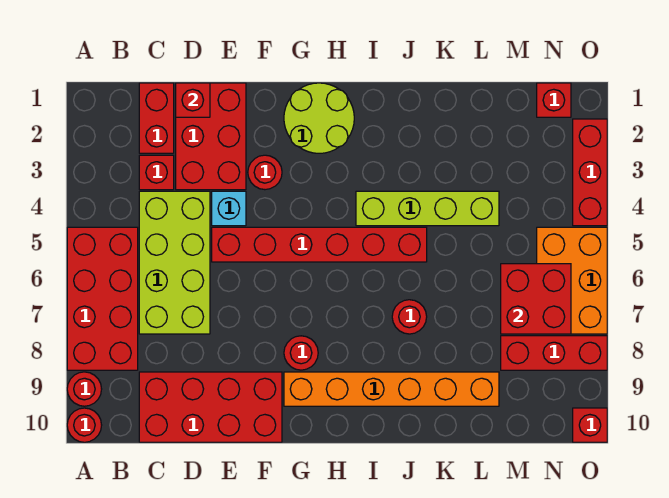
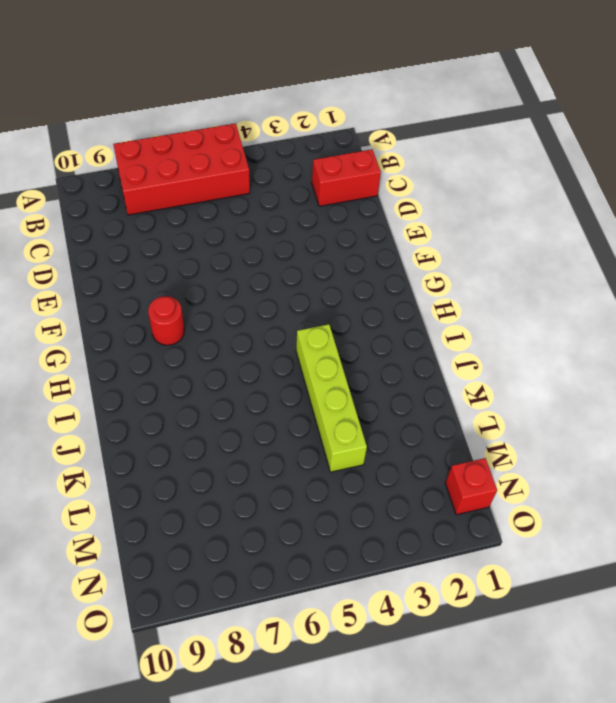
none -> red 1x1 round brick [67,372,102,406]
none -> red 1x1 round brick [67,408,102,442]
none -> red 1x1 brick [139,155,174,190]

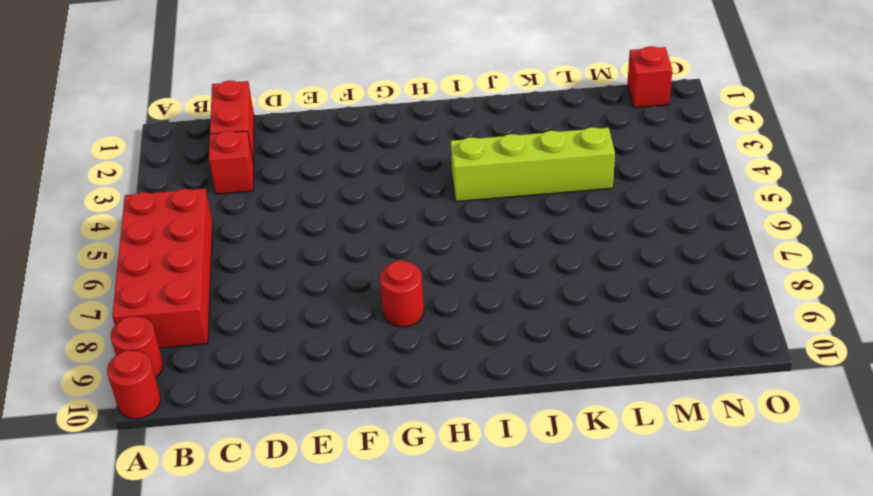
none -> lime 2x4 brick [139,191,210,334]
none -> red 2x4 brick [139,372,282,442]
none -> red 2x3 brick [176,83,246,190]

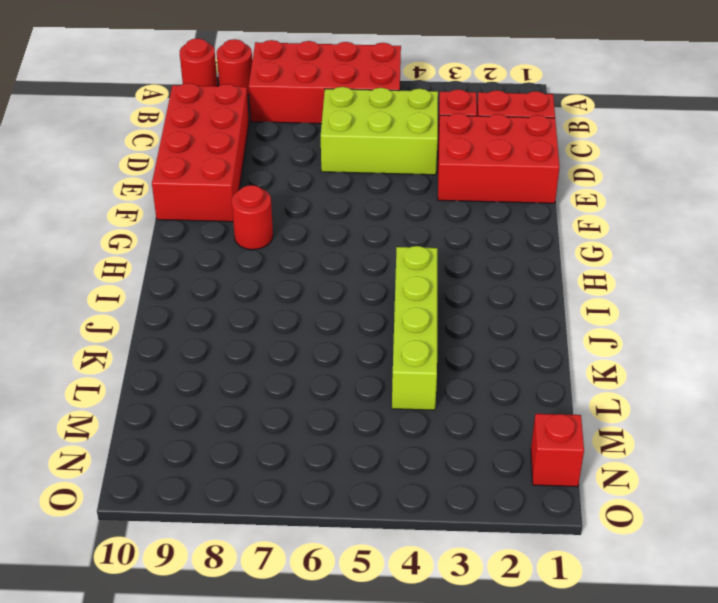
lime 2x3 brick [321,87,438,175] -> lime 2x4 brick [139,191,210,334]
none -> cyan 1x1 brick [212,191,246,226]
none -> red 1x6 brick [212,227,427,262]
none -> red 1x1 round brick [248,155,282,190]

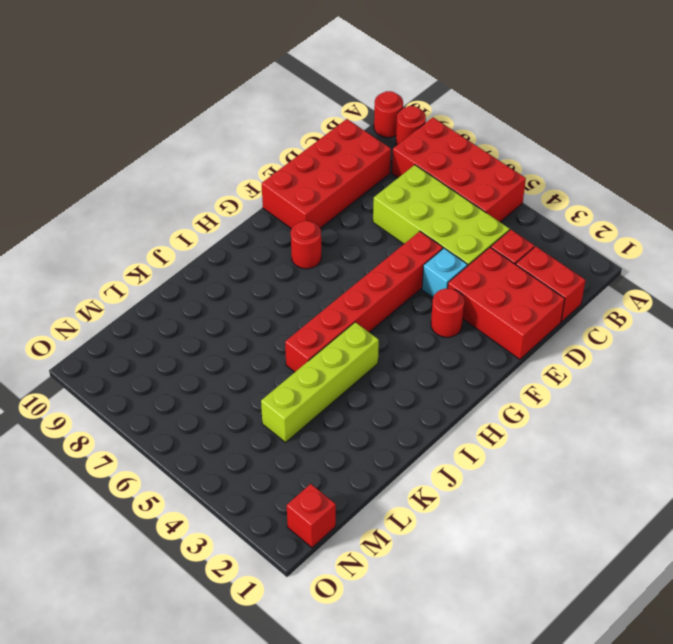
none -> lime 2x2 round brick [284,83,354,153]
none -> orange 1x6 brick [284,372,499,406]
none -> red 1x1 round brick [392,300,427,334]

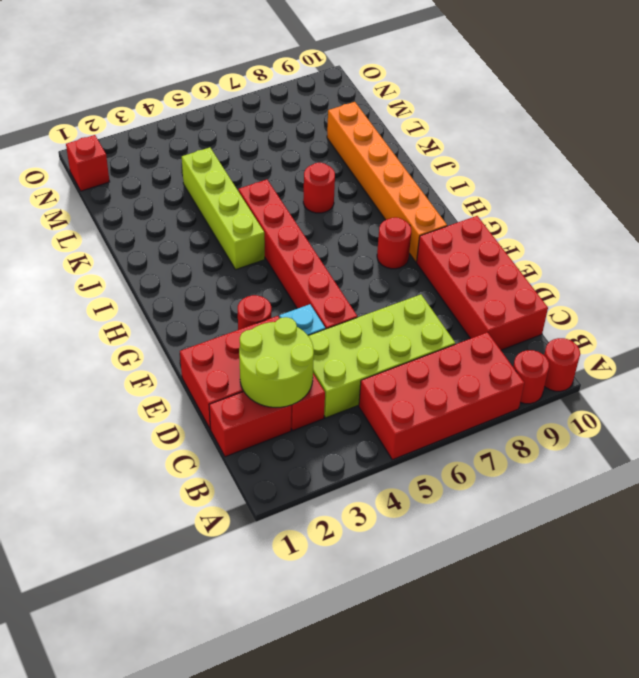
lime 2x2 round brick [239,317,314,407] -> lime 2x2 round brick moved to [284,83,354,153]
none -> red 1x3 brick [501,336,607,370]
none -> orange 2x3 brick [537,227,607,334]
none -> red 1x3 brick [573,119,607,226]

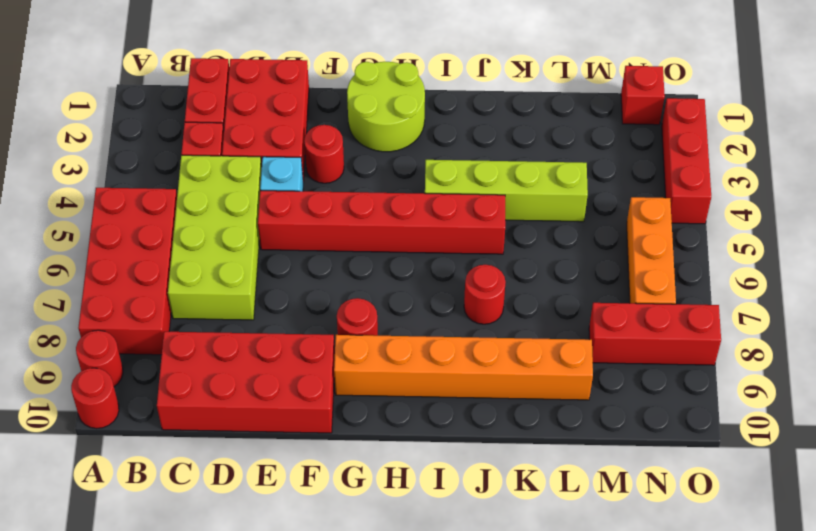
orange 1x3 brick [627,197,676,304] -> orange 2x3 brick [537,227,607,334]
none -> red 1x1 brick [573,408,607,442]
none -> red 1x1 brick [176,83,210,117]
none -> red 2x2 brick [501,264,571,334]

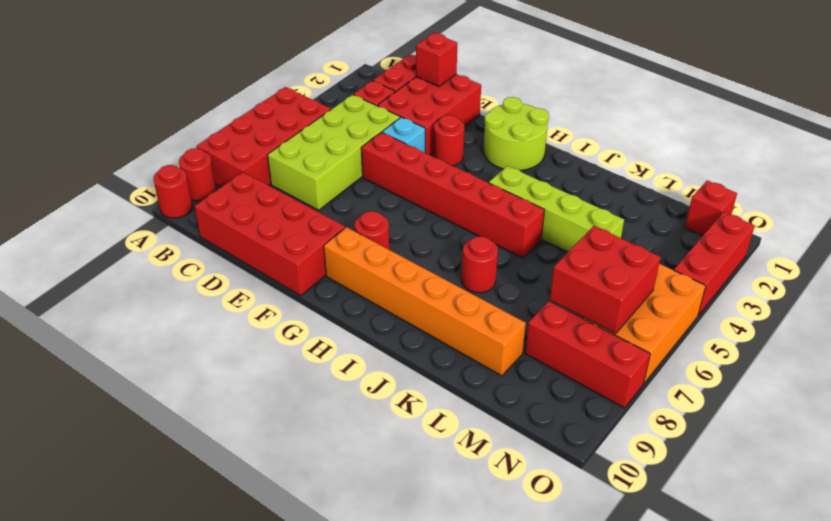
none -> red 1x1 brick [573,408,607,442]

